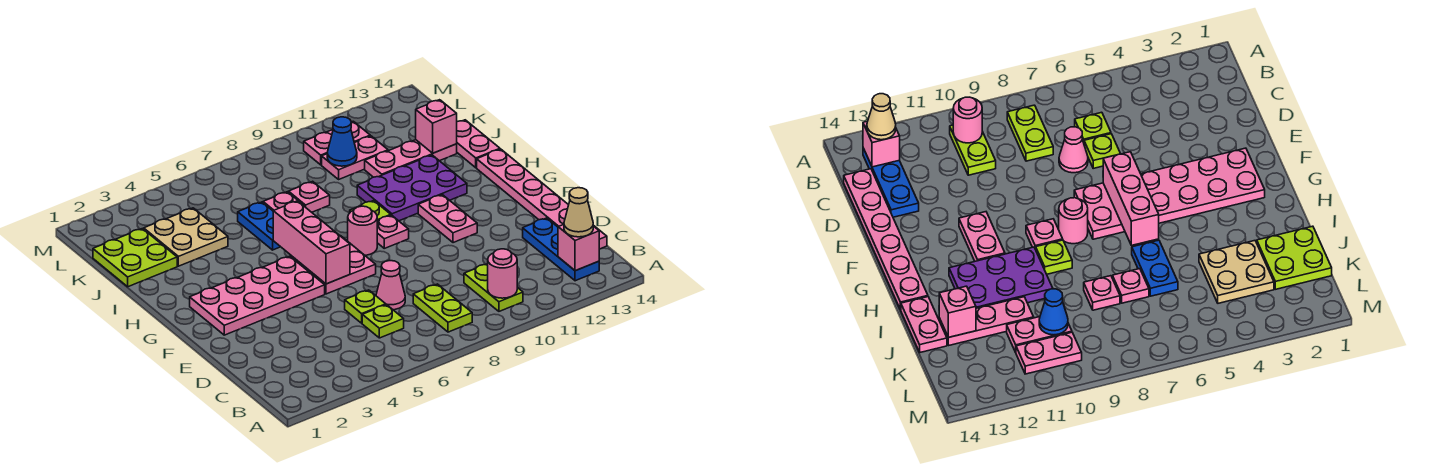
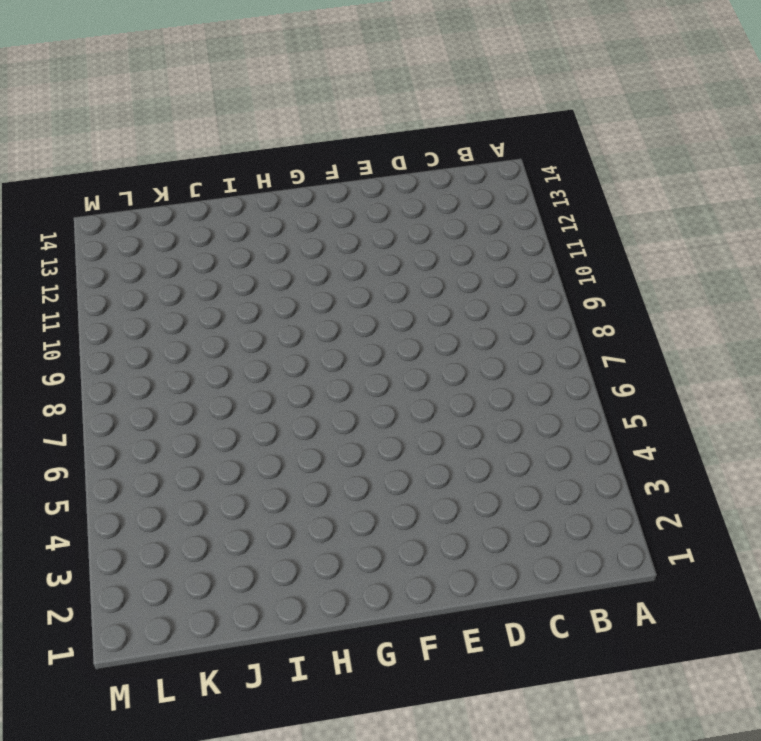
none -> lime 1x2 plate [413,284,472,332]
none -> lime 1x2 plate [464,264,523,311]
none -> blue 1x3 plate [523,218,599,281]

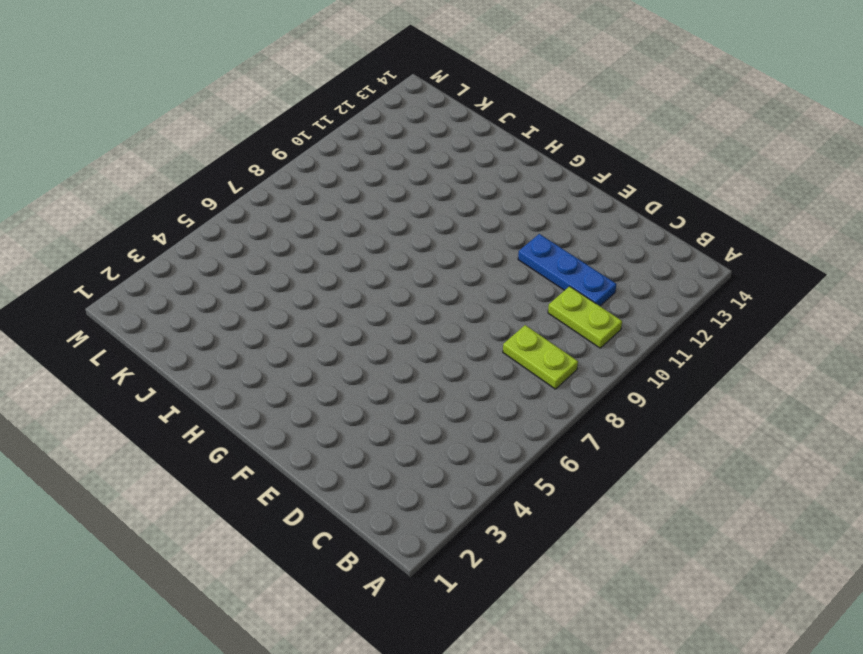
blue 1x3 plate [518,234,616,306] -> blue 1x3 plate moved to [523,218,599,281]
none -> lime 1x1 plate [362,305,404,338]
none -> pink 1x6 plate [477,149,607,249]
none -> lime 1x1 plate [345,290,386,323]

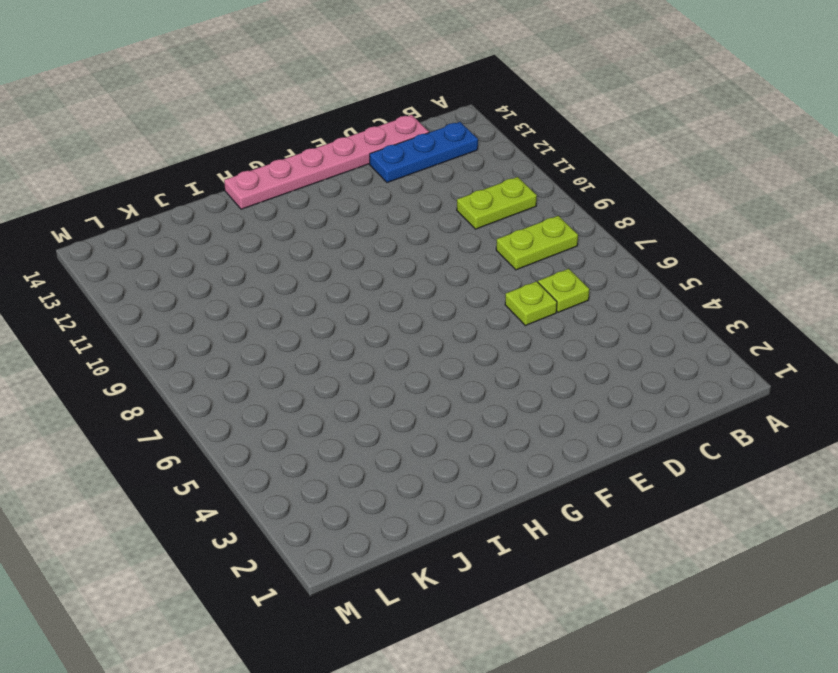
none -> pink 1x1 cone [376,261,405,310]
none -> pink 2x4 plate [190,256,325,335]
none -> pink 2x2 plate [291,236,376,294]

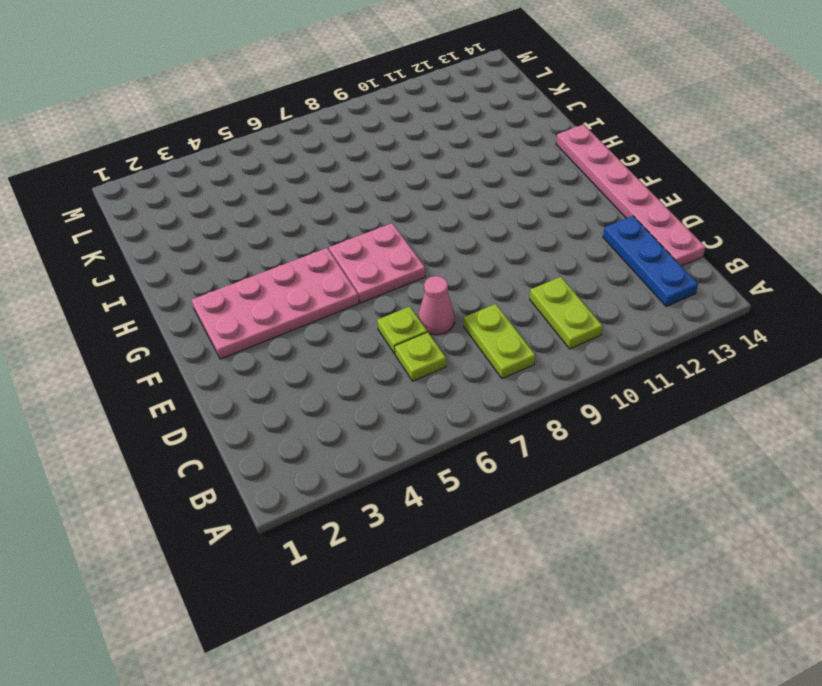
none -> pink 1x2 plate [418,195,477,243]
none -> pink 1x1 round brick [348,206,377,255]
none -> pink 1x1 plate [377,215,409,248]

